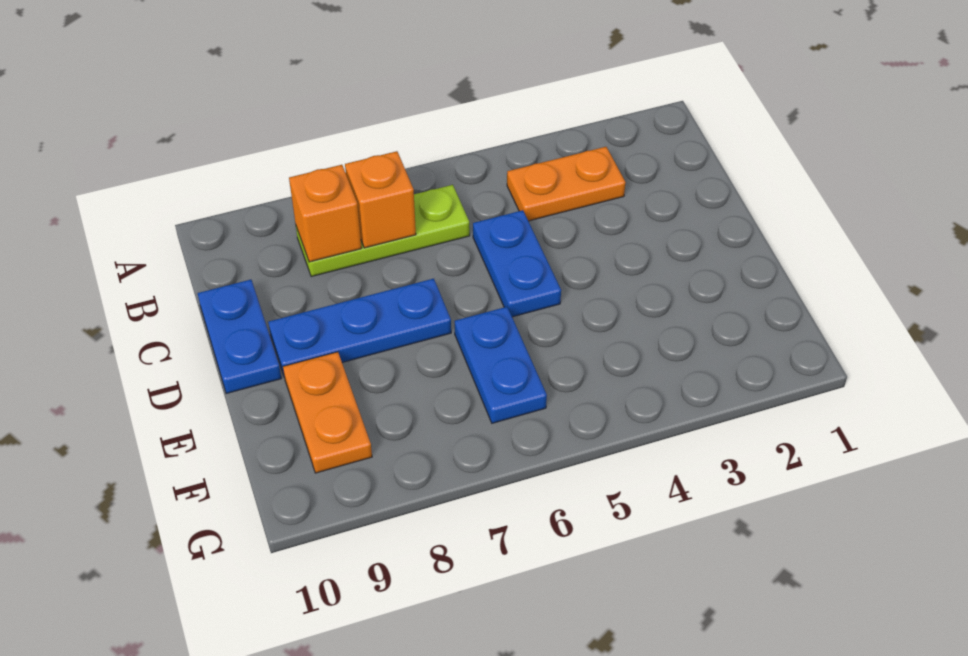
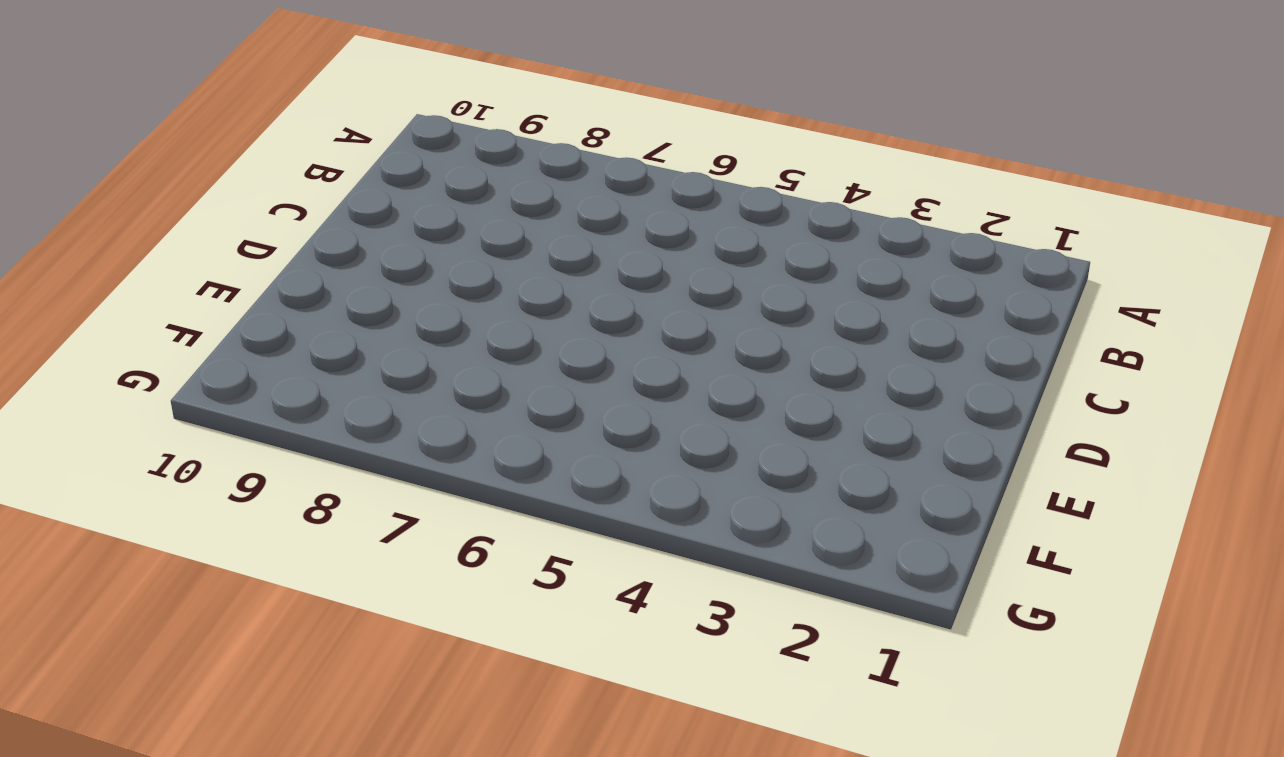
none -> orange 1x2 plate [507,147,626,221]
none -> lime 1x3 plate [296,185,470,277]

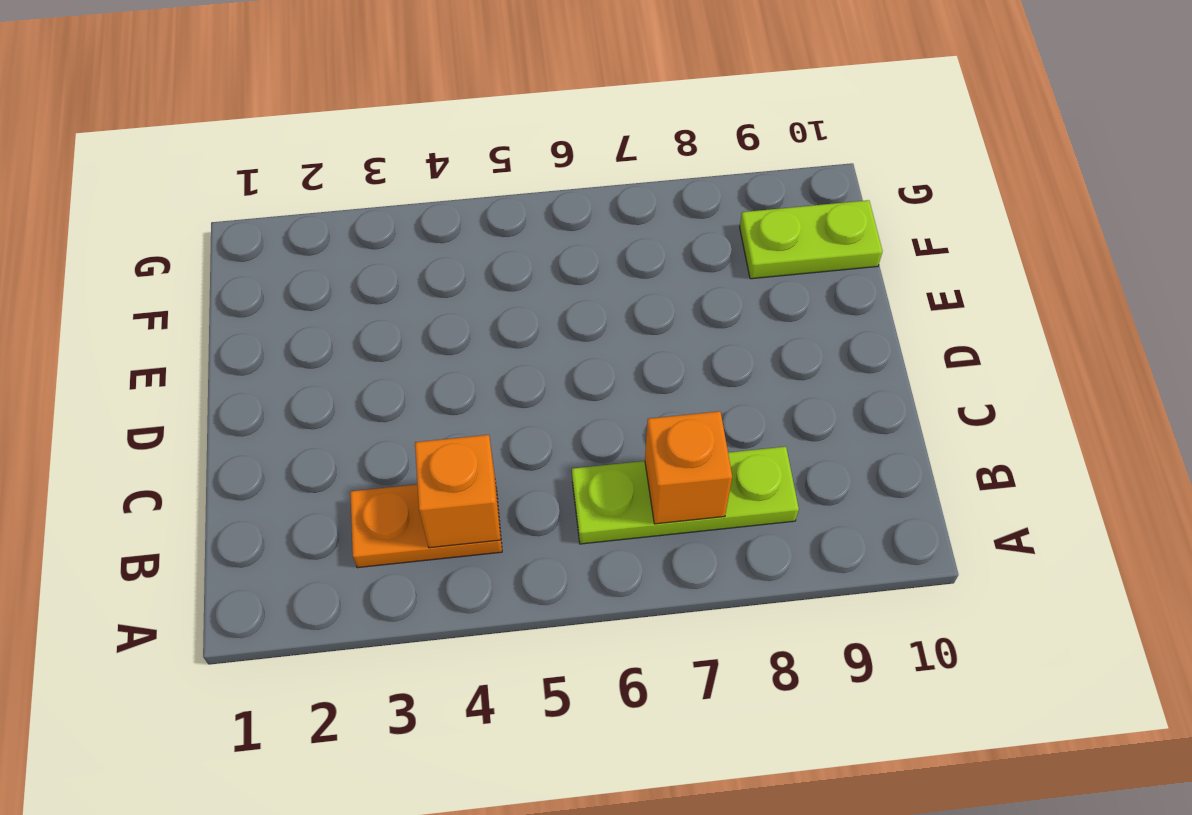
orange 1x1 brick [415,435,501,548] -> orange 1x1 brick moved to [289,165,361,262]
lime 1x2 plate [740,200,883,279] -> orange 1x2 plate [283,352,372,473]
none -> blue 1x2 plate [473,210,561,317]
none -> blue 1x2 plate [198,280,281,394]

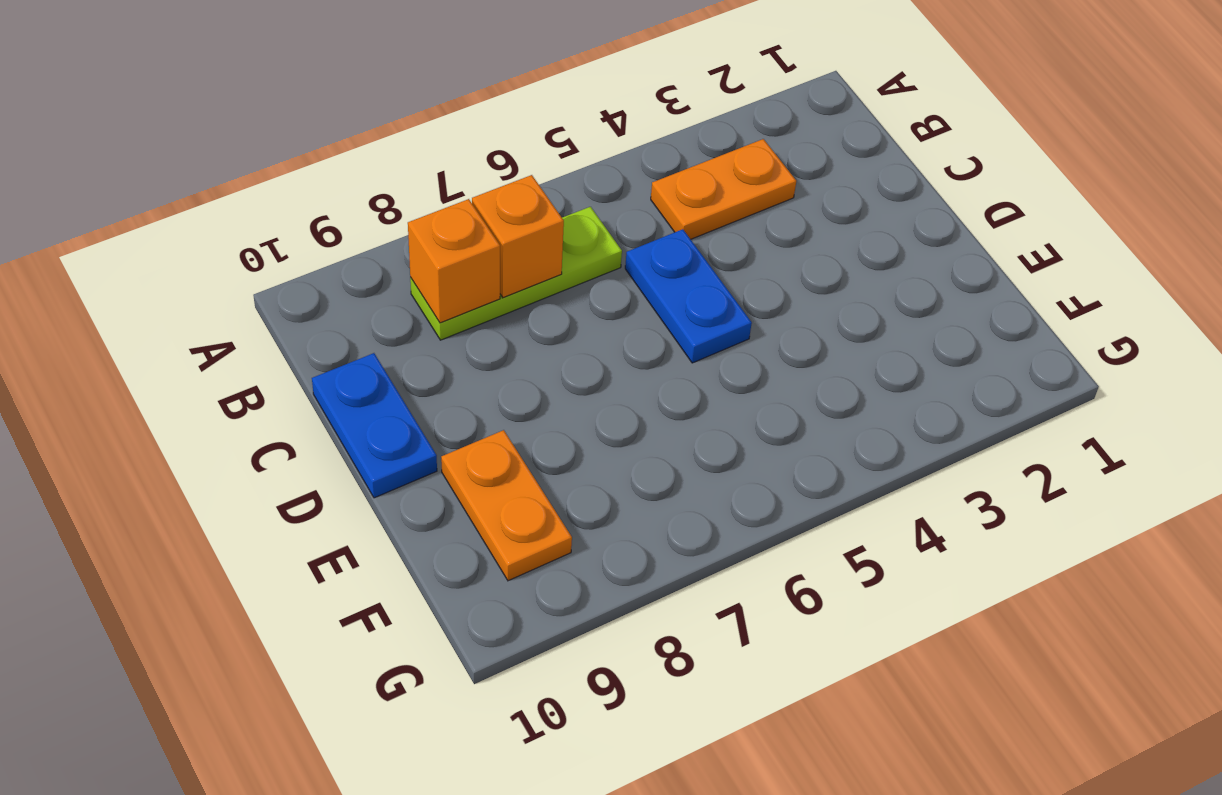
none -> blue 1x3 plate [268,279,451,378]
none -> blue 1x2 plate [455,307,547,423]

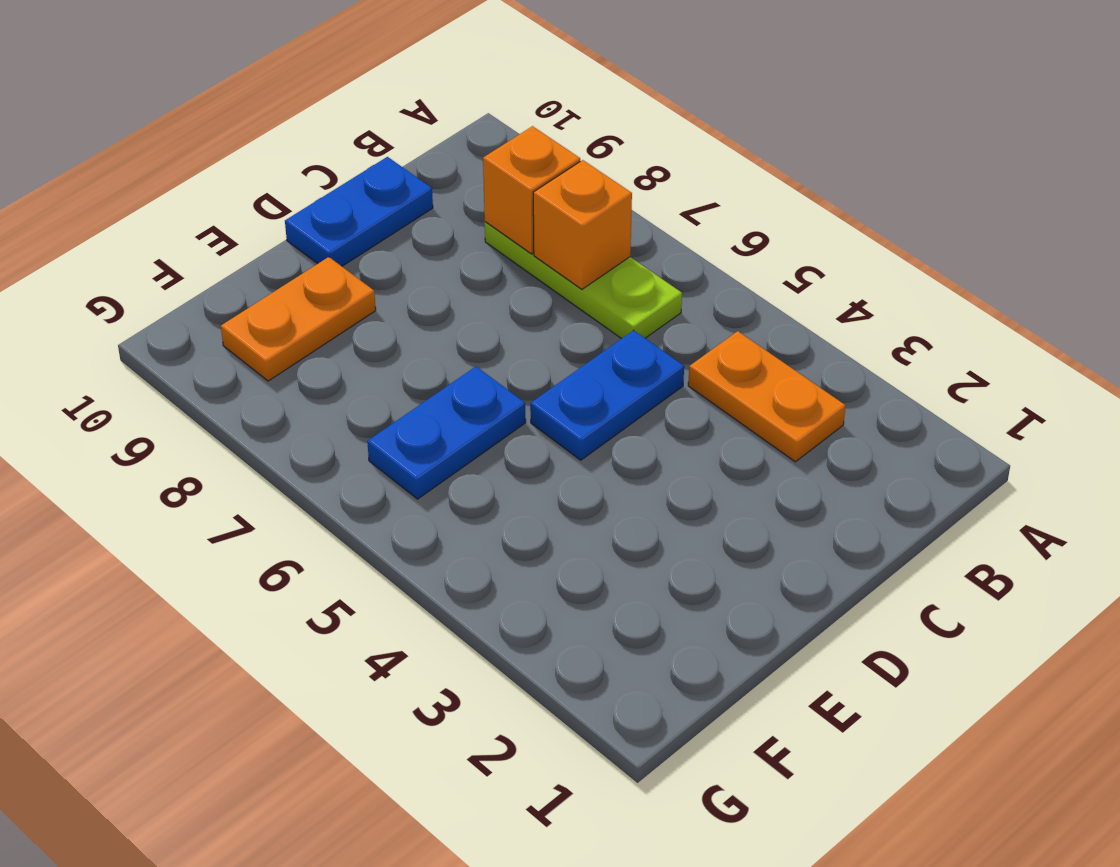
none -> blue 1x3 plate [268,279,451,378]

